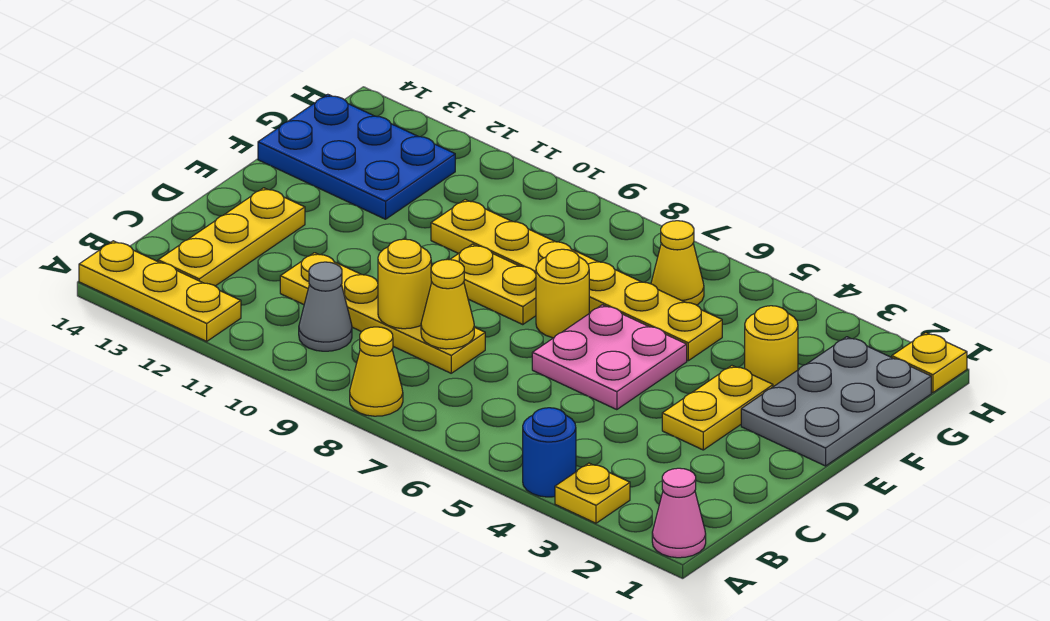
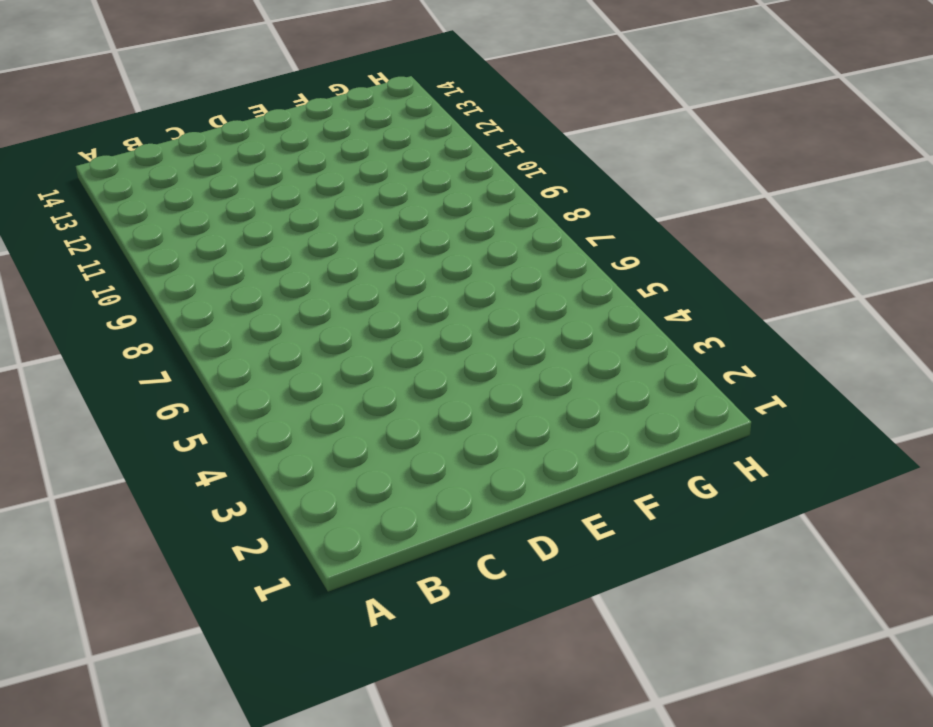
none -> pink 1x1 cone [652,468,706,558]
none -> yellow 1x1 plate [555,463,630,523]
none -> blue 1x1 round brick [523,408,576,497]

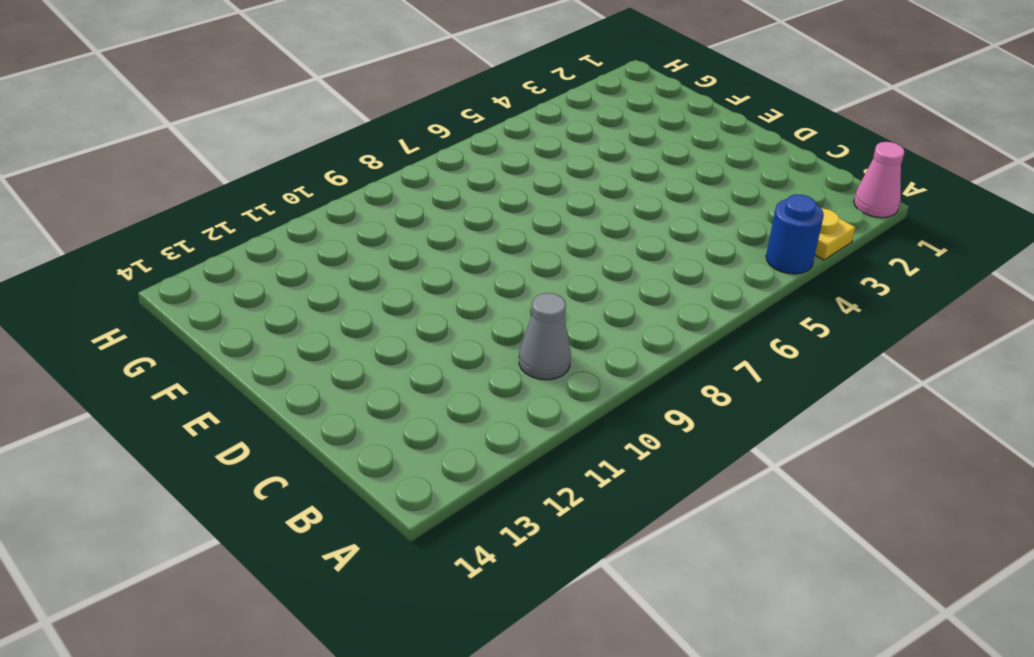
none -> yellow 1x1 cone [350,327,403,416]
none -> yellow 1x3 plate [79,241,241,341]
none -> yellow 1x3 plate [158,188,305,286]

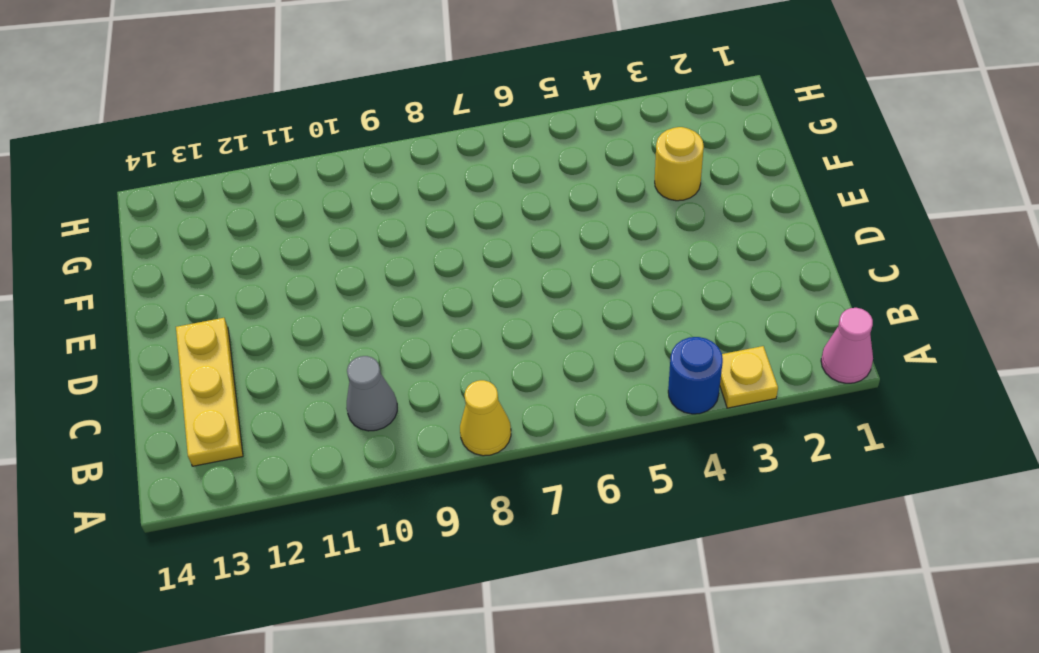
none -> yellow 1x3 plate [79,241,241,341]
none -> yellow 1x4 plate [280,253,485,373]
none -> yellow 1x2 plate [662,366,773,450]

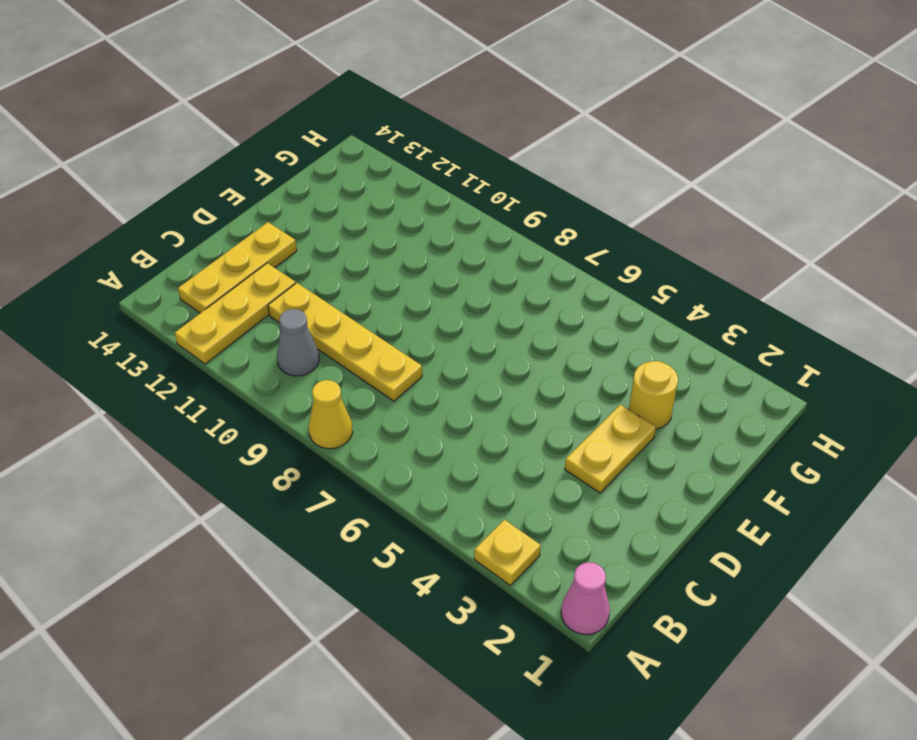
yellow 1x3 plate [175,263,296,364] -> yellow 1x3 plate turned to [79,241,241,341]
none -> blue 1x1 round brick [523,408,576,497]
none -> pink 2x2 plate [532,305,687,410]
none -> grey 2x3 plate [741,337,931,466]

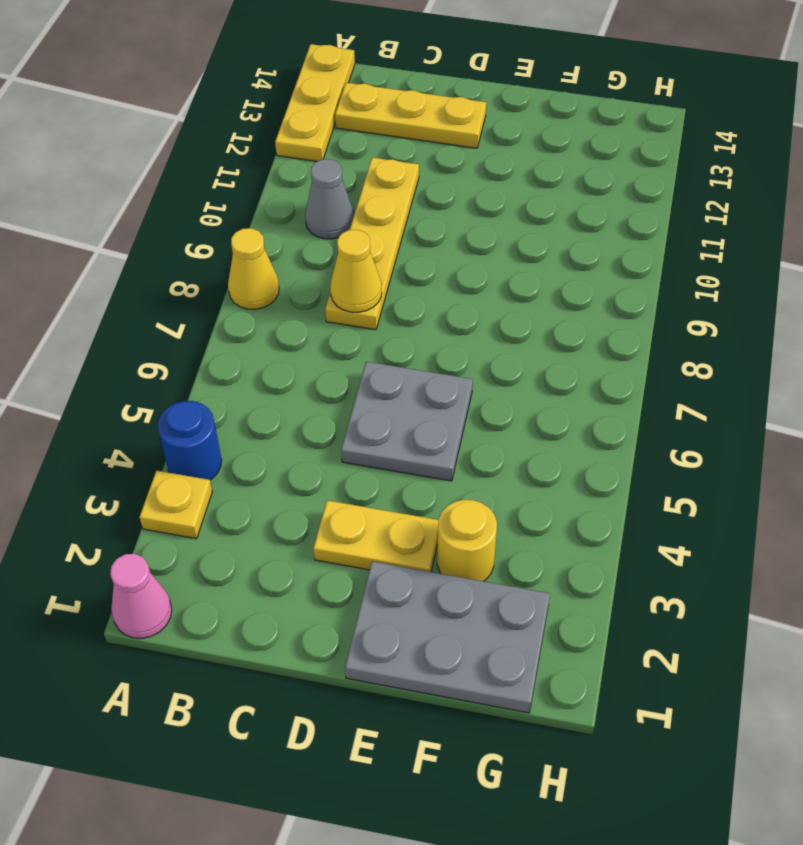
grey 2x2 plate [341,362,473,481] -> pink 2x2 plate [532,305,687,410]
none -> yellow 1x1 round brick [536,249,589,338]
none -> yellow 1x2 plate [450,244,536,325]
none -> yellow 1x6 plate [431,200,722,361]

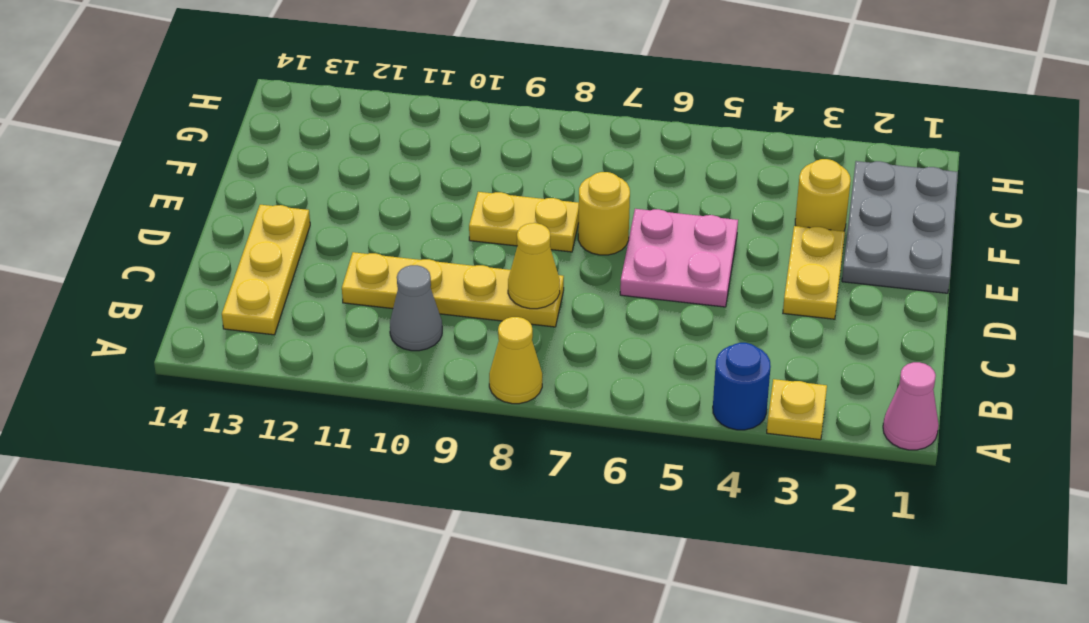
none -> yellow 1x3 plate [79,241,241,341]
none -> yellow 1x6 plate [431,200,722,361]
none -> blue 2x3 plate [258,94,455,219]

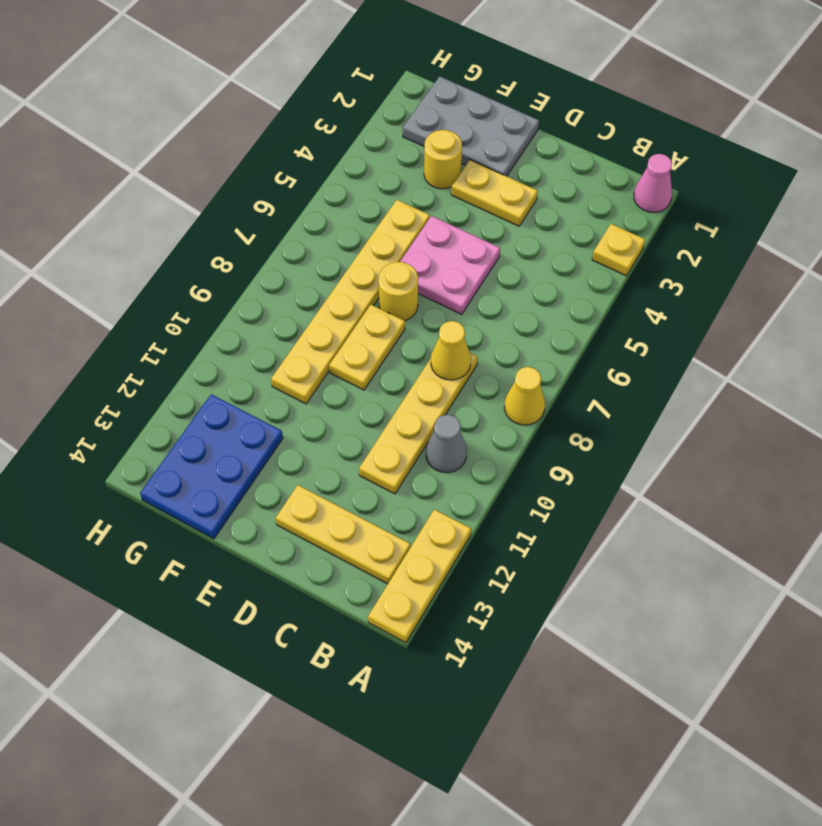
none -> blue 1x1 round brick [523,408,576,497]
none -> yellow 1x1 cone [651,221,704,305]
none -> yellow 1x1 plate [892,333,967,393]

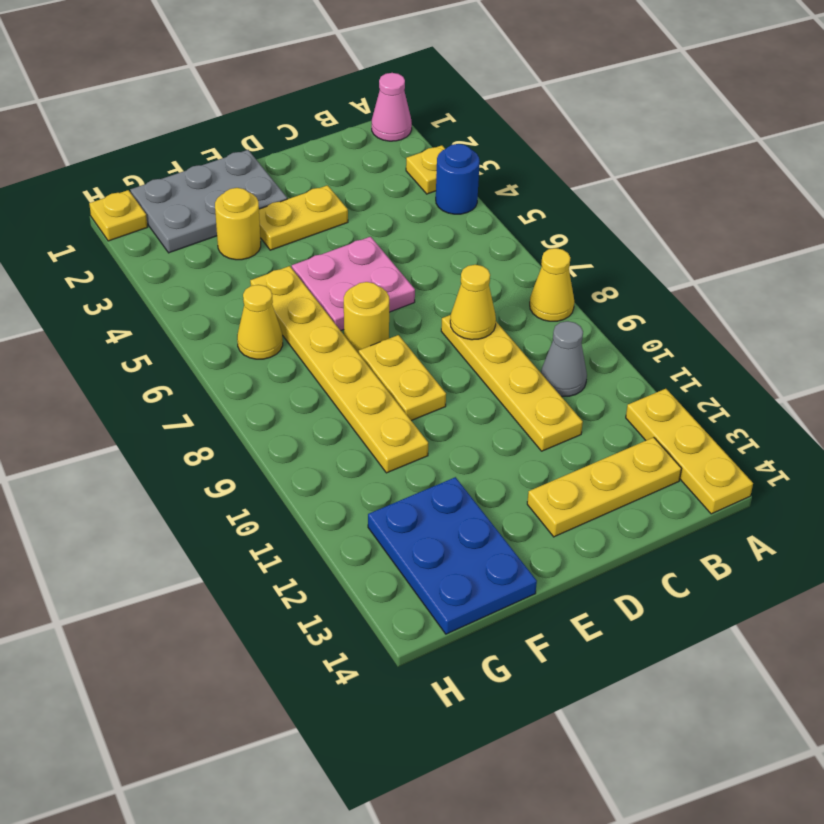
none -> yellow 1x1 round brick [378,239,431,329]

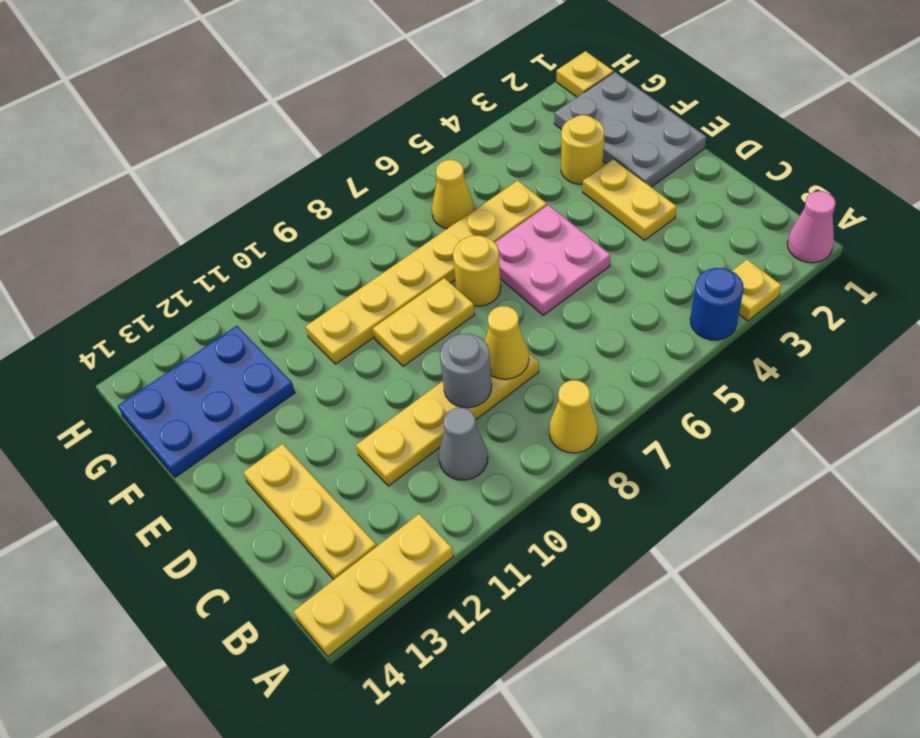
grey 1x1 round brick [440,334,492,408] -> yellow 1x1 round brick [378,239,431,329]

